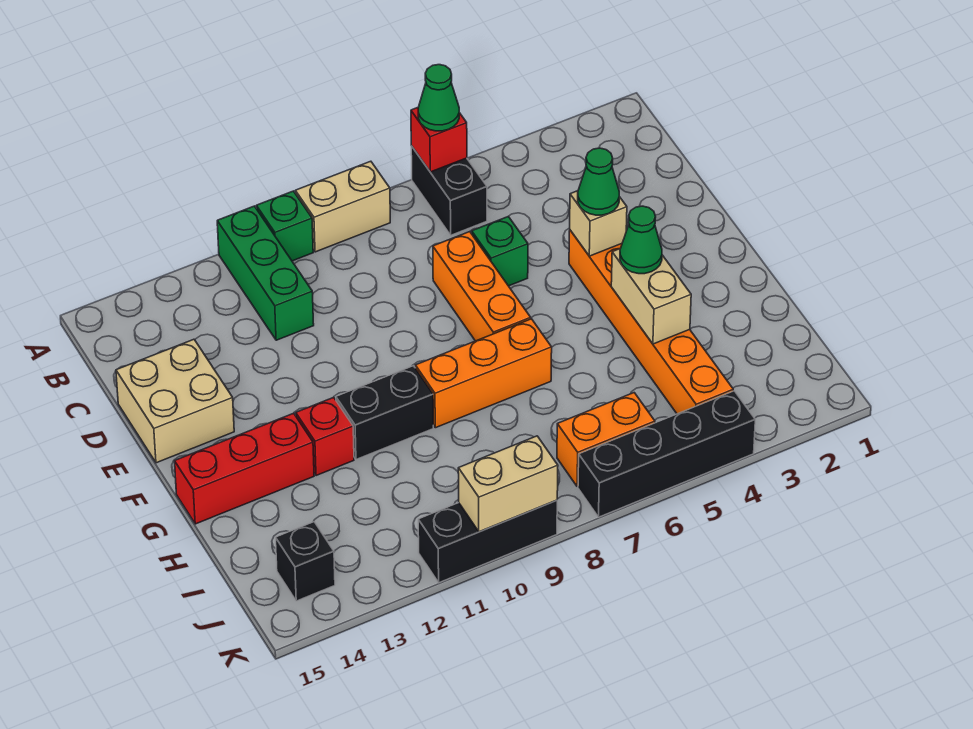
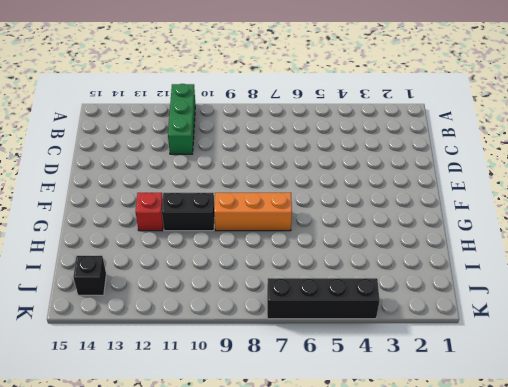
none -> black 1x2 brick [411,146,487,235]
none -> tan 1x2 brick [295,161,390,252]
none -> green 1x1 brick [256,191,313,261]

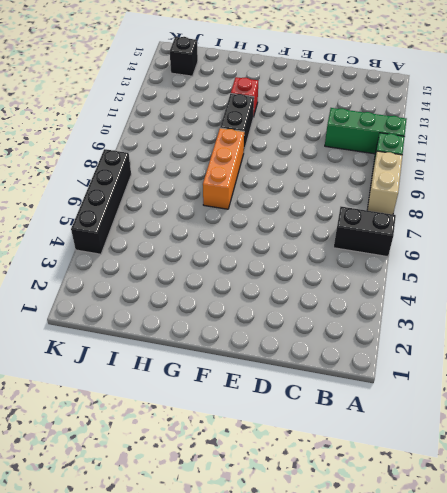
none -> green 1x1 brick [472,217,528,286]
none -> orange 1x3 brick [433,232,531,341]
none -> tan 2x2 brick [116,339,234,463]

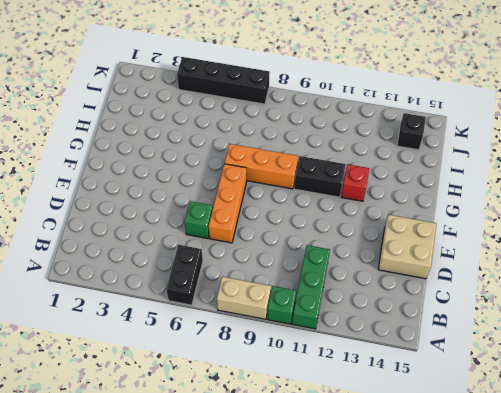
none -> orange 1x6 brick [569,230,733,414]
none -> red 1x3 brick [175,413,314,524]
none -> orange 1x2 brick [557,393,655,487]

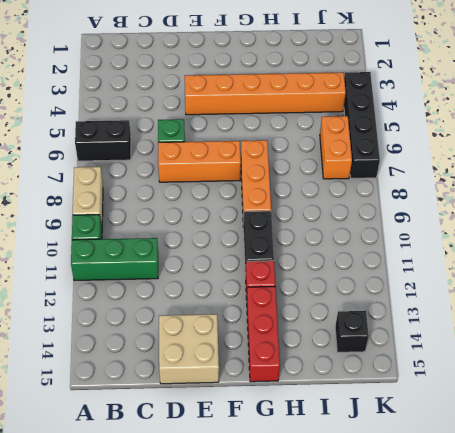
none -> black 1x3 brick [418,500,557,583]
none -> red 1x1 brick [411,108,467,172]
none -> tan 1x1 brick [570,191,627,256]

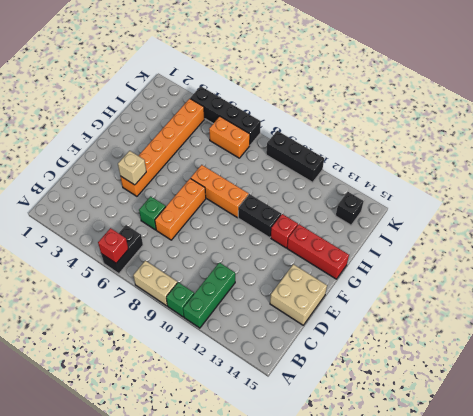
none -> tan 1x2 brick [611,249,691,344]
none -> tan 1x2 brick [458,436,558,532]
none -> green 1x1 cone [418,65,459,131]

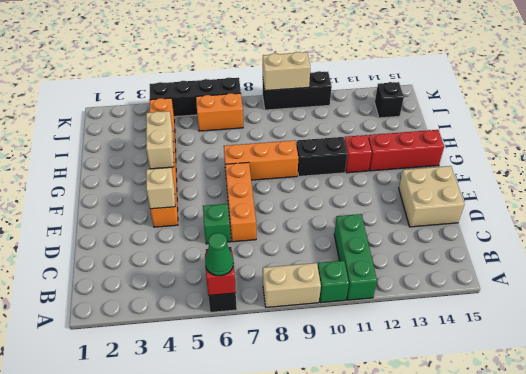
none -> green 1x1 cone [578,148,619,215]
none -> green 1x1 cone [620,206,662,274]

